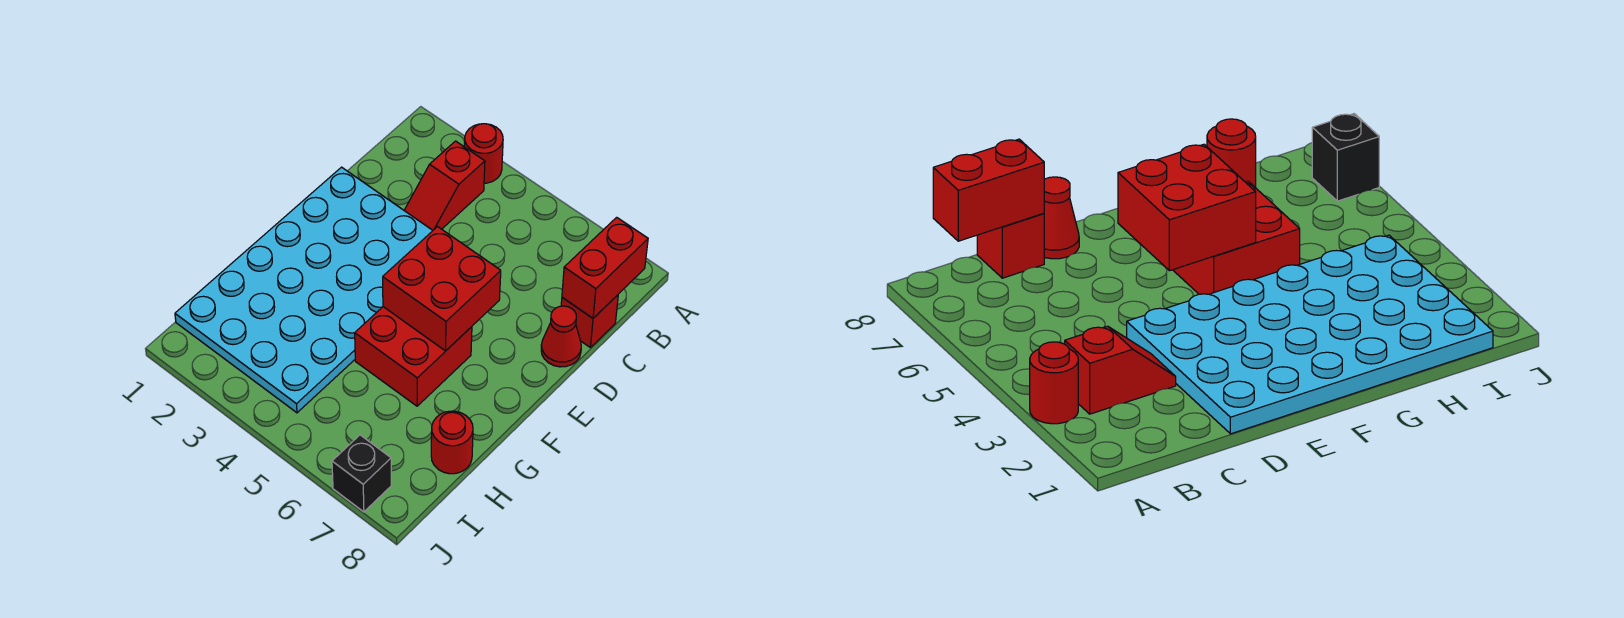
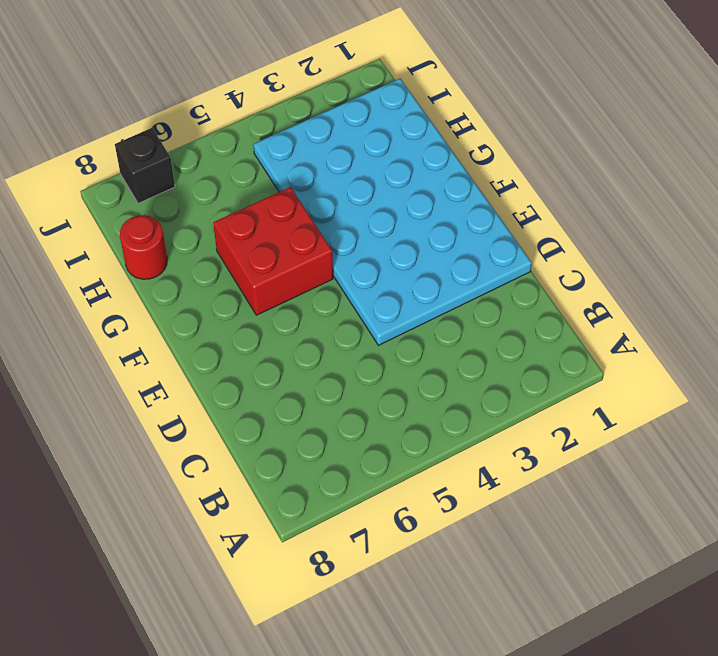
none -> red 1x1 round brick [464,124,503,183]
none -> red 1x2 slope [404,141,485,230]

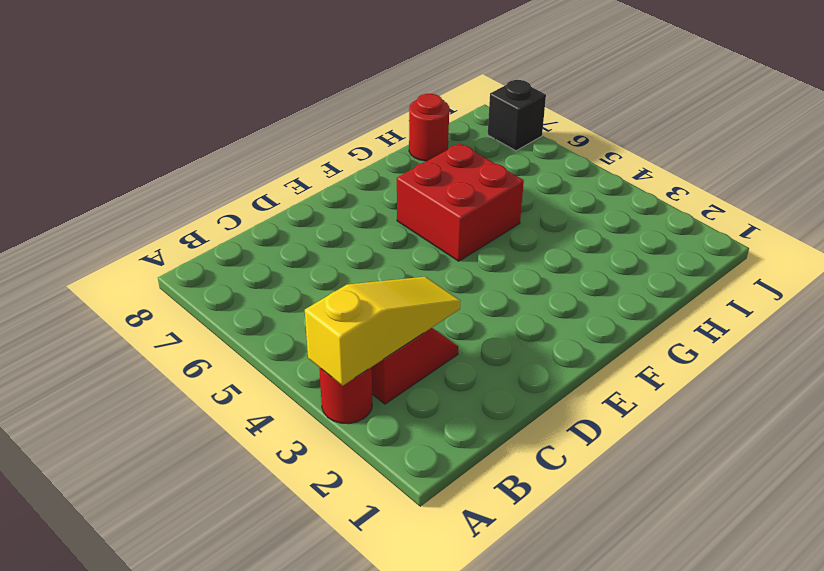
yellow 1x3 slope [305,277,461,386] -> none
none -> red 1x1 brick [561,295,618,347]
none -> cyan 4x6 plate [175,167,433,413]

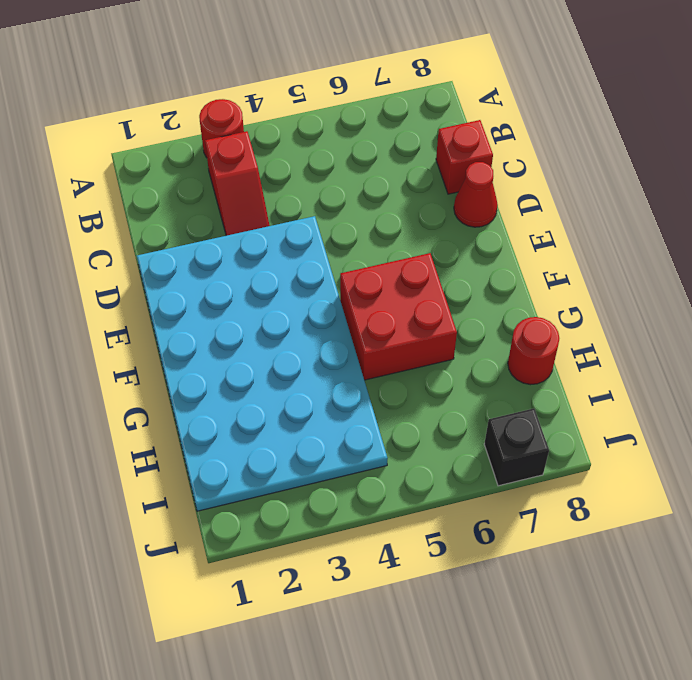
none -> red 1x2 brick [562,217,648,318]
none -> red 2x2 brick [383,227,501,351]

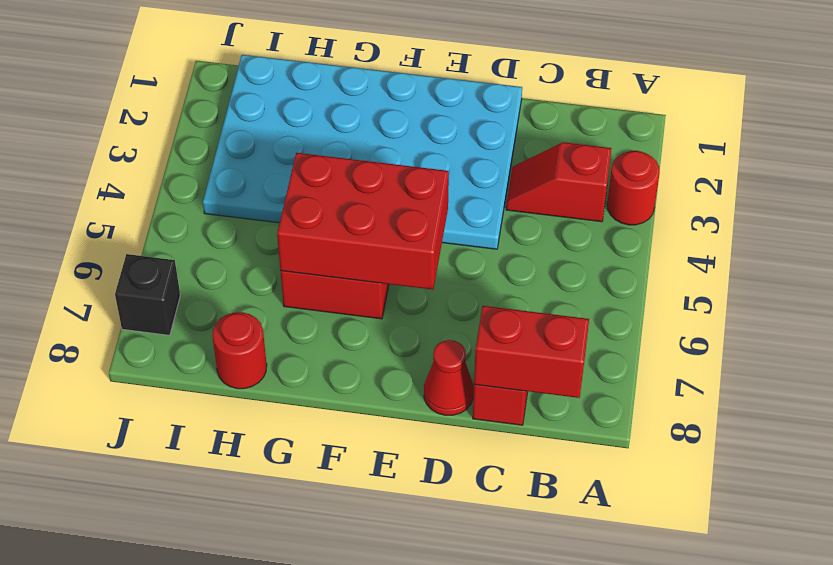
red 2x3 brick [277,153,449,290] -> red 2x2 brick [383,227,501,351]

